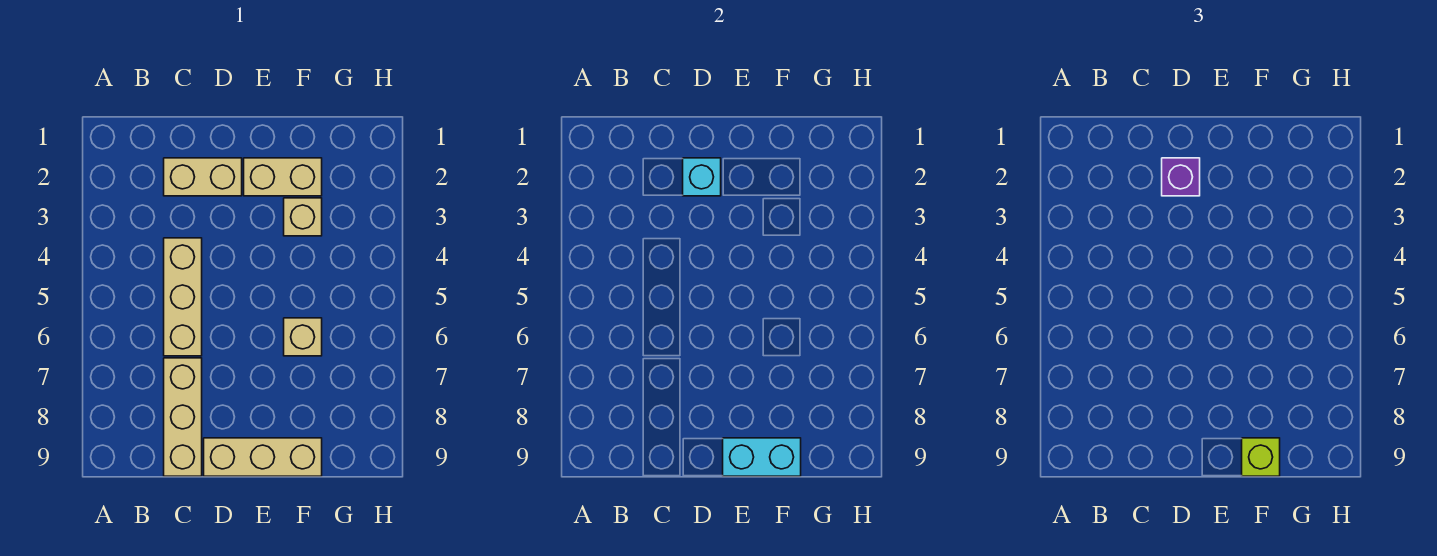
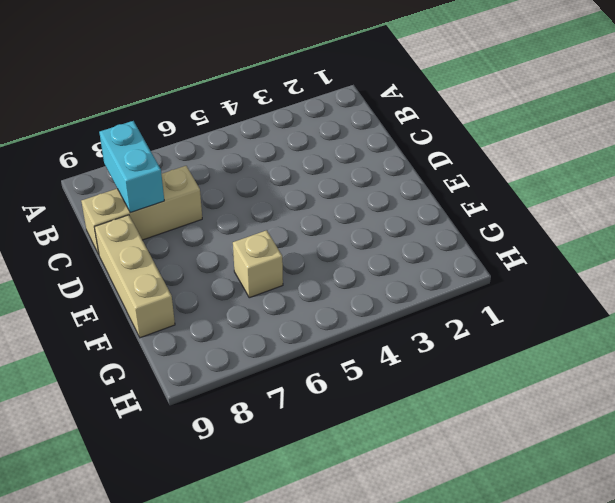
cyan 1x2 brick [99,121,164,213] -> cyan 1x2 brick moved to [723,438,801,476]
none -> tan 1x2 brick [164,158,242,196]
none -> tan 1x3 brick [164,238,202,356]

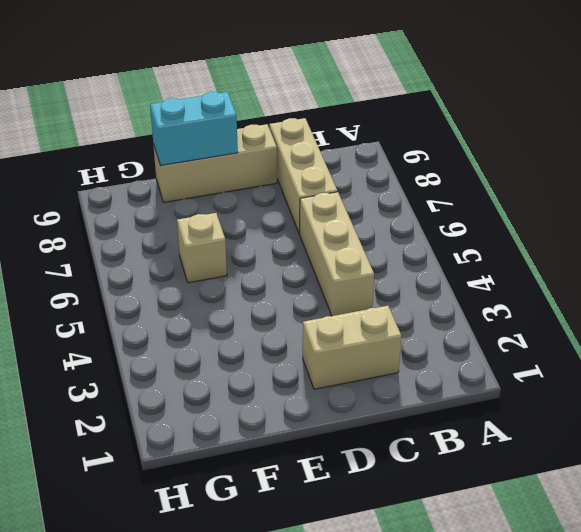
none -> tan 1x2 brick [244,158,322,196]
none -> tan 1x1 brick [284,198,322,236]

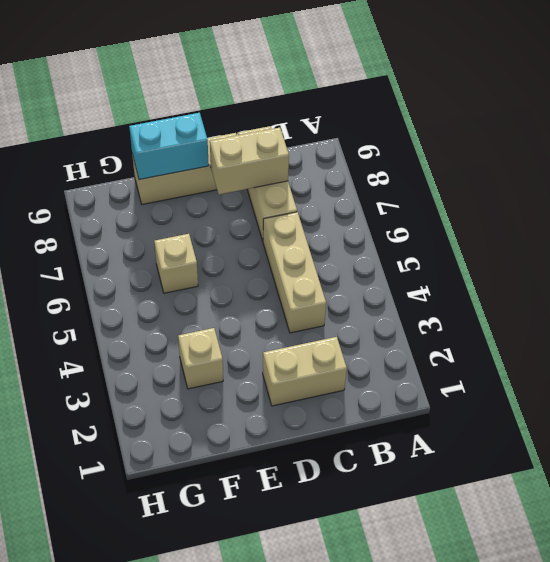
tan 1x2 brick [210,128,289,194] -> tan 1x2 brick moved to [244,158,322,196]
none -> cyan 1x1 brick [683,158,721,196]
none -> purple 1x1 brick [1162,158,1200,196]

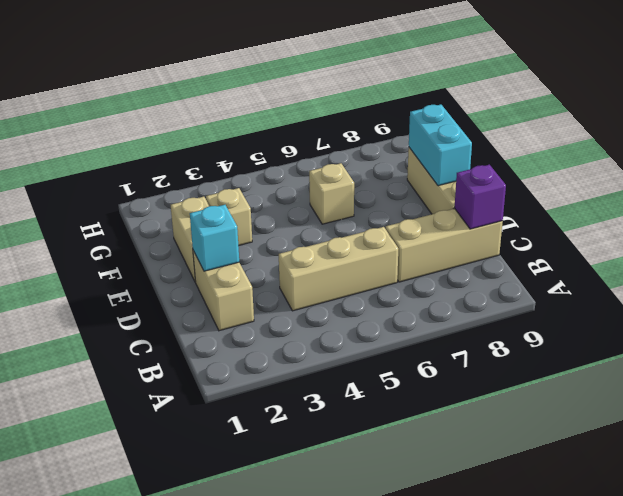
purple 1x1 brick [454,165,506,229] -> purple 1x1 brick moved to [1162,158,1200,196]
none -> lime 1x1 brick [1242,438,1280,476]

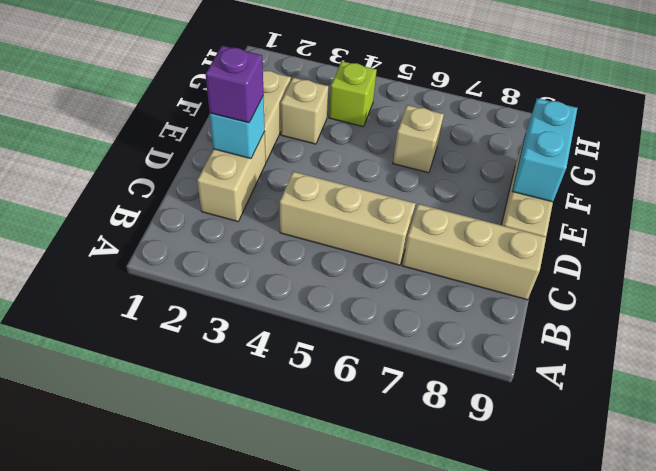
lime 1x1 brick [329,61,377,127] -> lime 1x1 brick moved to [1242,438,1280,476]

